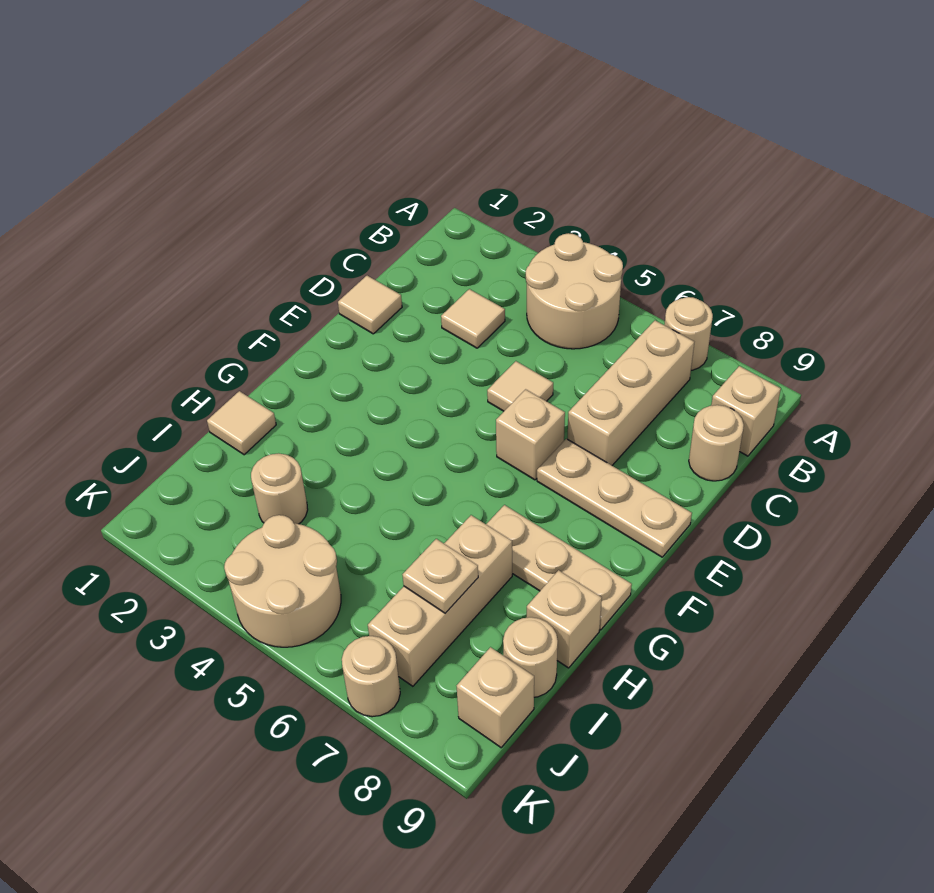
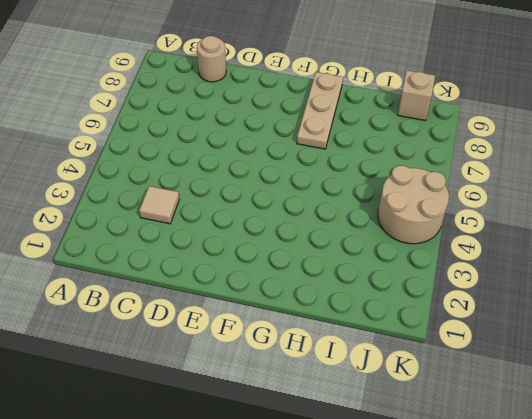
none -> tan 2x2 round brick [526,233,623,349]
none -> tan 1x1 round brick [664,297,713,370]
none -> tan 1x3 brick [567,320,694,465]

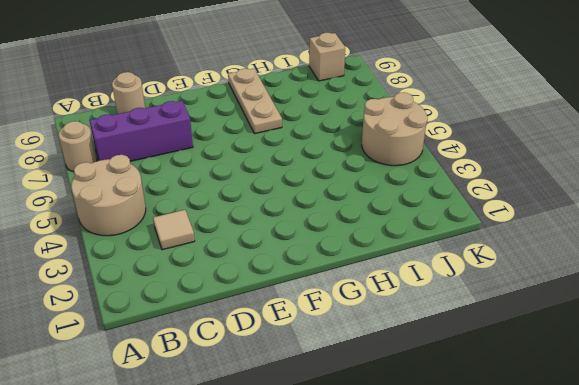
purple 1x3 brick [89,101,193,161] -> tan 1x3 brick [567,320,694,465]
none -> tan 1x1 brick [711,366,781,456]
none -> tan 1x1 tile [338,276,402,334]
none -> tan 1x1 tile [487,361,553,411]

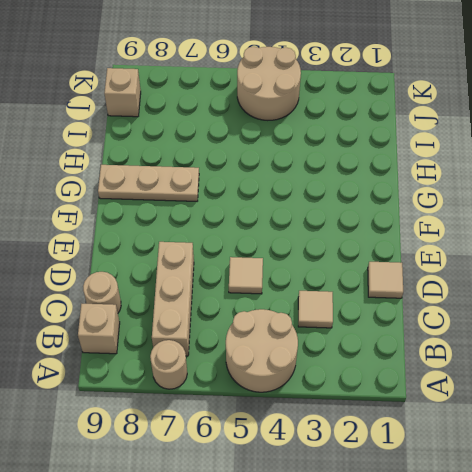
none -> tan 1x1 brick [496,389,565,480]
none -> tan 1x3 plate [537,439,692,557]
none -> tan 1x1 tile [207,391,276,455]

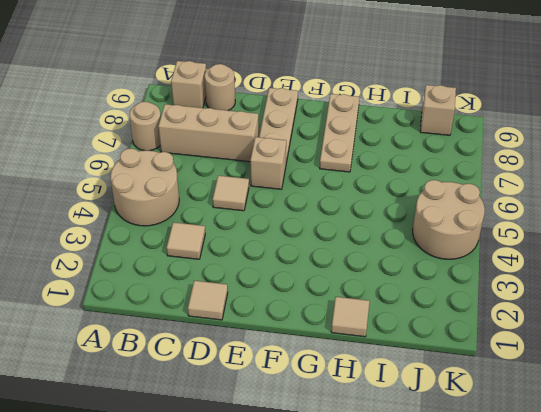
none -> tan 1x3 brick [368,515,512,686]
none -> tan 1x1 brick [527,570,602,668]
none -> tan 1x1 round brick [251,453,308,524]

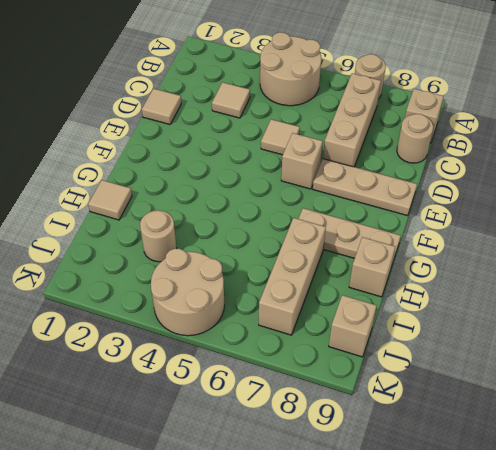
none -> tan 1x1 round brick [503,617,558,697]
none -> tan 1x1 round brick [342,636,400,717]
none -> tan 1x1 plate [402,539,478,613]

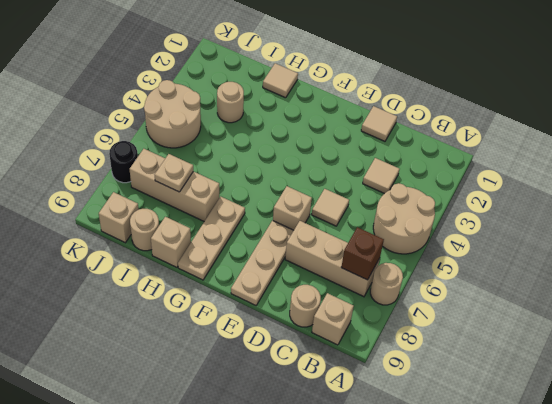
brown 1x1 brick [341,227,384,280] -> none
black 1x1 round brick [109,141,138,183] -> tan 1x1 round brick [342,636,400,717]

